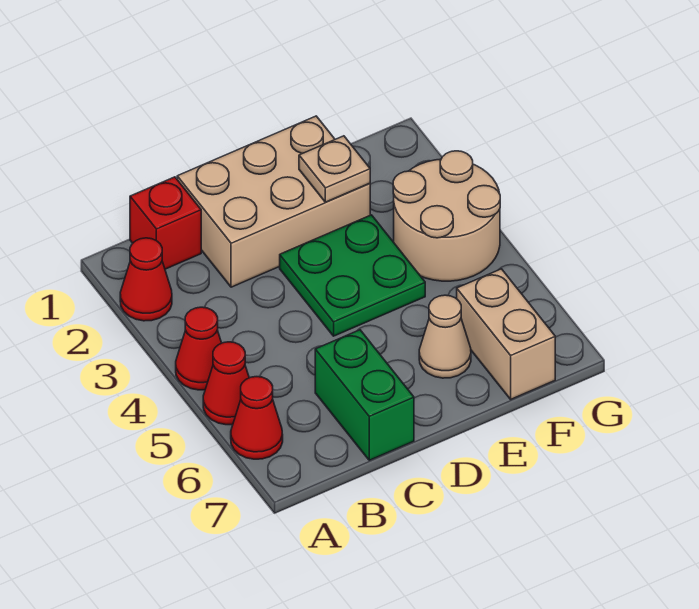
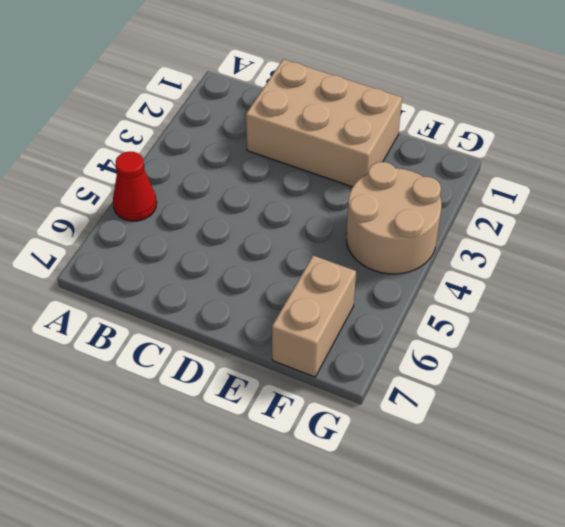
none -> red 1x1 cone [120,238,172,321]
none -> red 1x1 cone [176,307,221,390]
none -> red 1x1 cone [231,377,283,459]

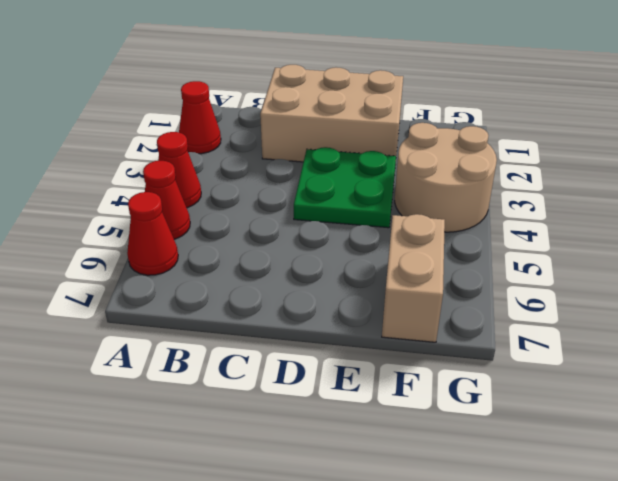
none -> red 1x1 brick [130,177,201,269]
none -> green 1x2 brick [315,330,414,460]
none -> tan 1x1 cone [419,295,471,378]

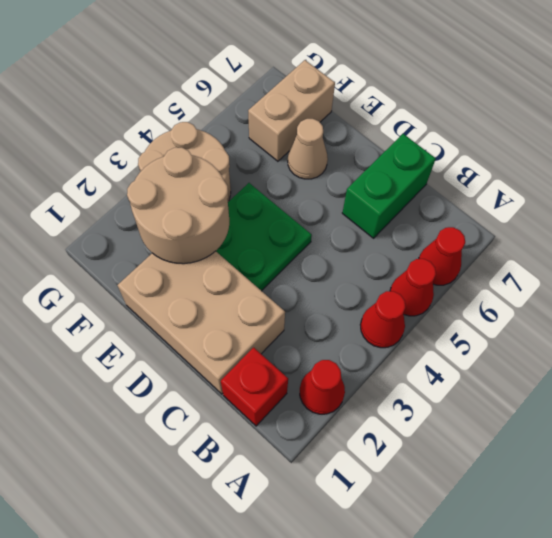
tan 2x2 round brick [127,147,229,264] -> tan 1x1 plate [299,136,370,202]

